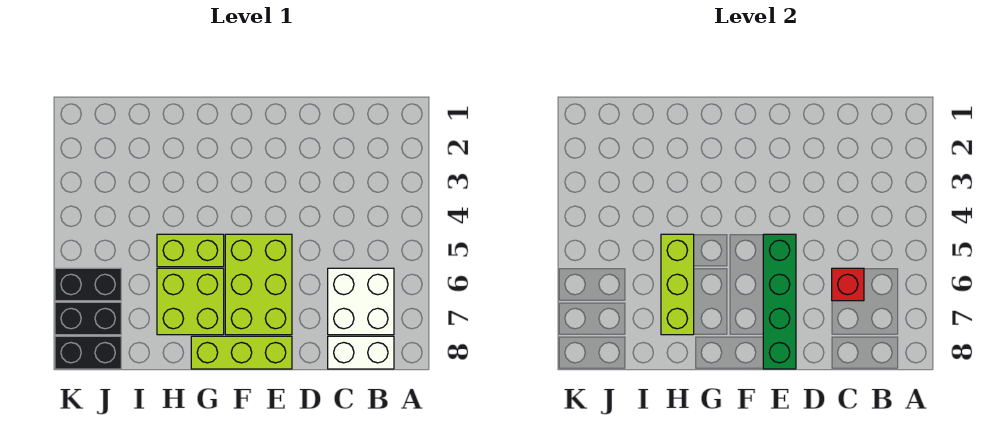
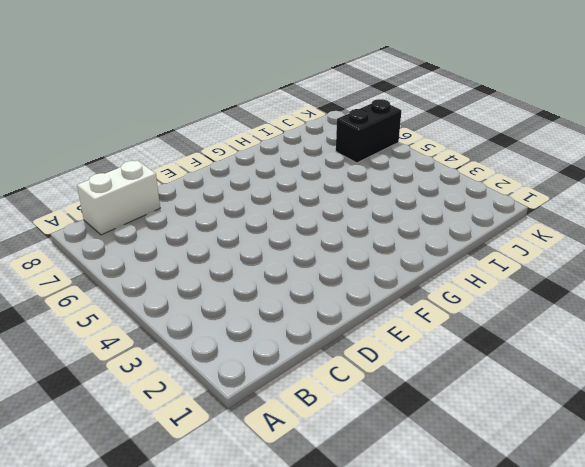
none -> white 2x2 brick [328,268,394,335]
none -> lime 2x3 brick [225,234,292,335]
none -> lime 1x3 brick [191,336,292,369]

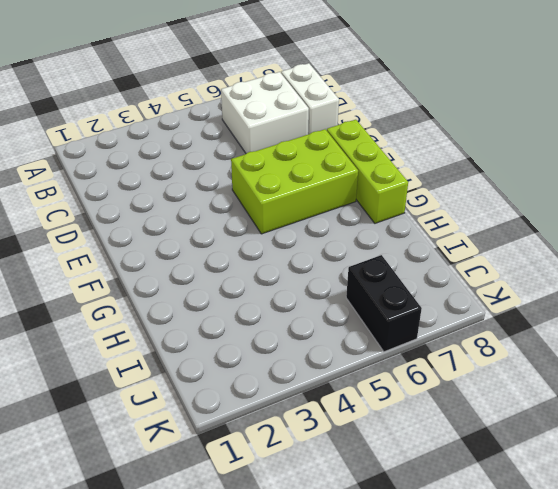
none -> lime 1x2 brick [157,234,224,267]
none -> lime 2x2 brick [157,268,224,335]
none -> black 1x2 brick [55,302,121,335]

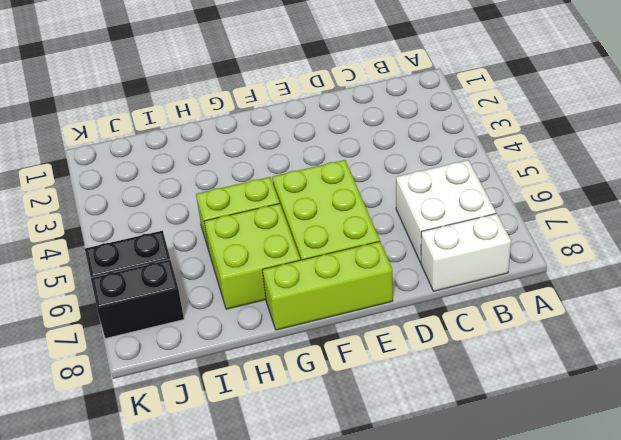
none -> black 1x2 brick [55,336,121,369]
none -> red 1x1 brick [832,268,864,301]
none -> green 1x4 brick [763,234,796,369]

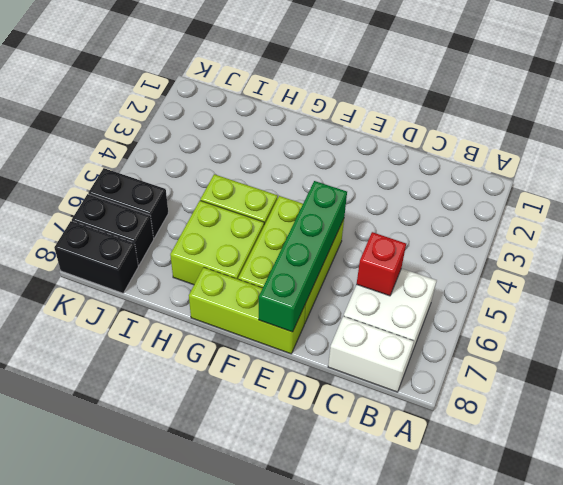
none -> lime 1x3 brick [661,234,694,335]

